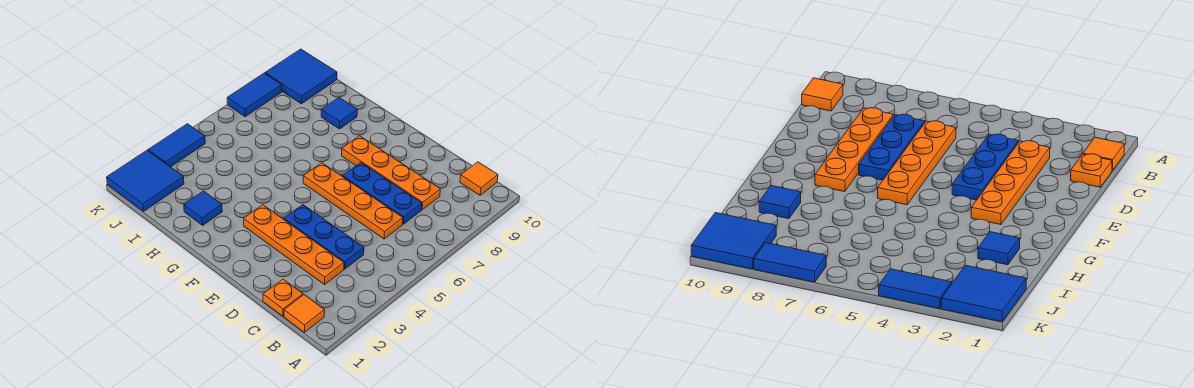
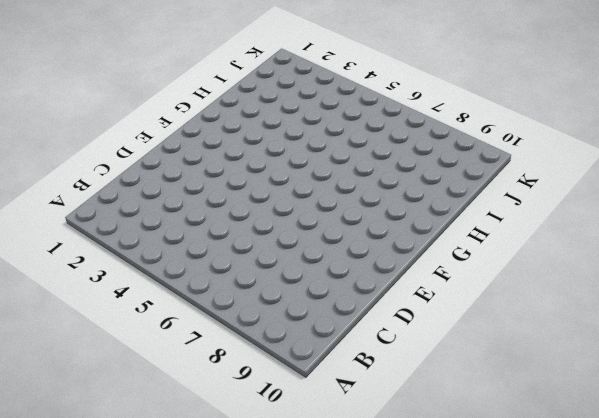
none -> orange 1x1 tile [284,295,325,332]
none -> orange 1x1 tile [460,162,498,195]
none -> orange 1x1 plate [263,279,303,316]

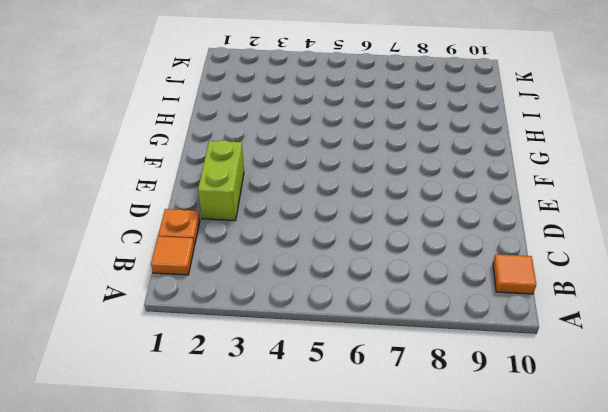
lime 1x2 brick [198,140,244,221] -> none
none -> orange 1x4 plate [244,205,344,285]
none -> blue 1x3 plate [284,205,364,269]
none -> orange 1x4 plate [303,163,403,239]

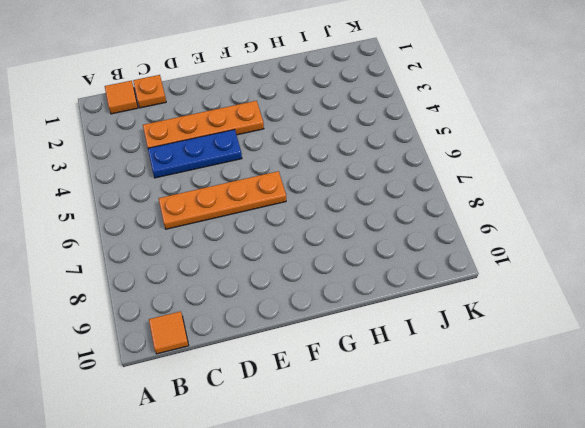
none -> blue 1x3 plate [343,163,422,224]
none -> orange 1x4 plate [342,136,440,210]
none -> blue 1x1 tile [184,191,222,225]

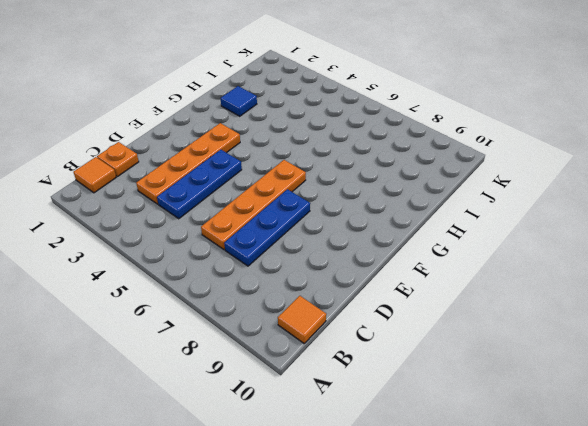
none -> orange 1x4 plate [342,136,440,210]
none -> blue 1x1 tile [321,98,357,129]
none -> blue 2x2 tile [107,150,184,211]

